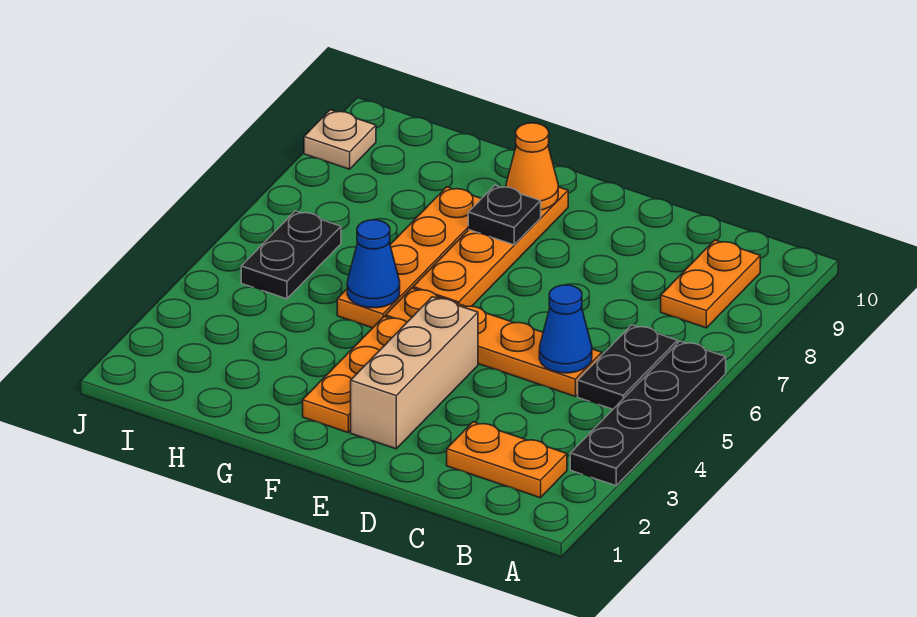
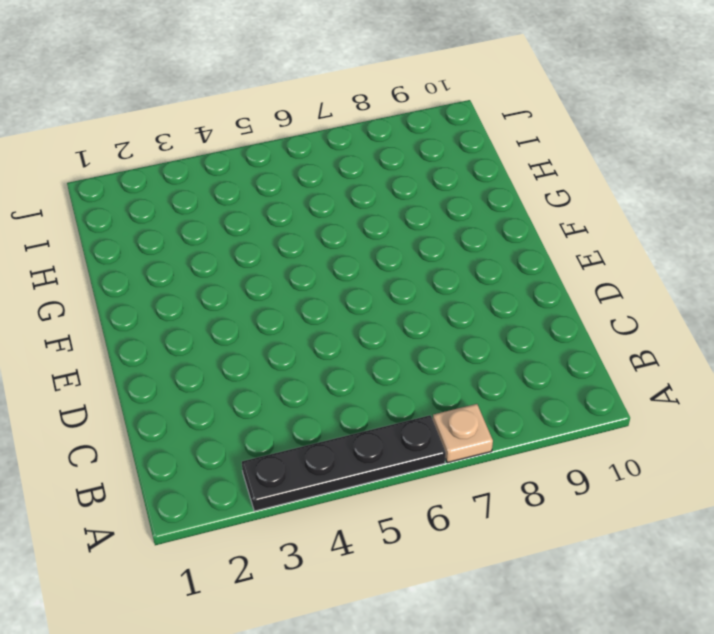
tan 1x1 plate [433,404,493,463] -> tan 1x1 plate moved to [304,110,376,169]
none -> orange 1x2 plate [447,422,567,498]
none -> black 1x2 plate [578,325,677,409]
none -> orange 1x2 plate [661,240,760,328]

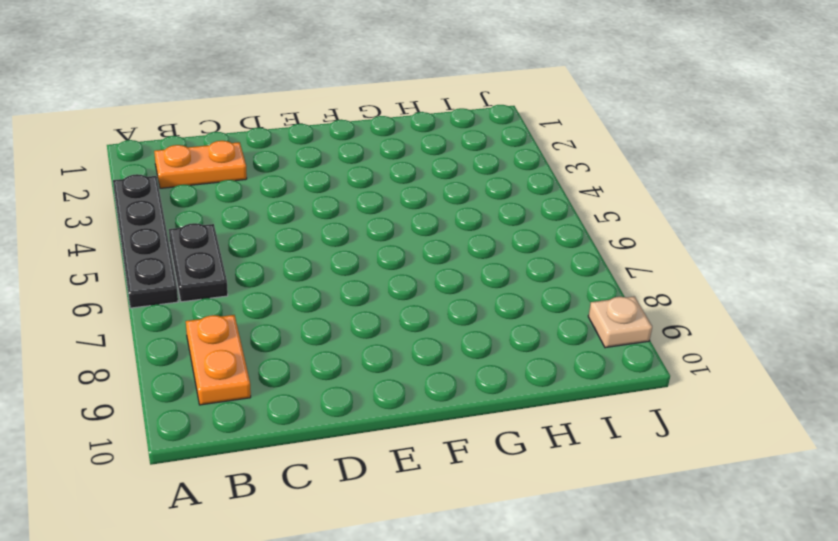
none -> orange 1x4 plate [386,288,602,396]
none -> tan 1x3 brick [351,297,478,449]
none -> orange 1x3 plate [303,316,407,432]

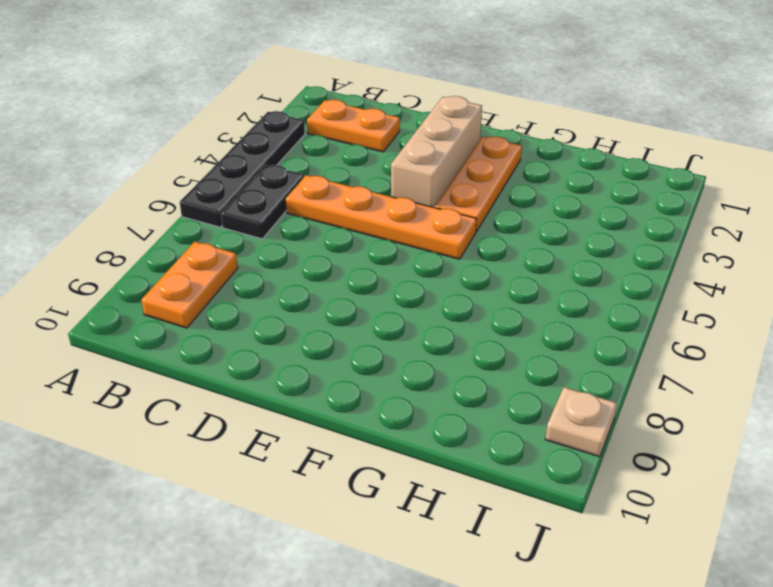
none -> orange 1x4 plate [413,187,568,307]
none -> orange 1x4 plate [337,187,481,328]
none -> black 1x2 plate [241,211,341,299]

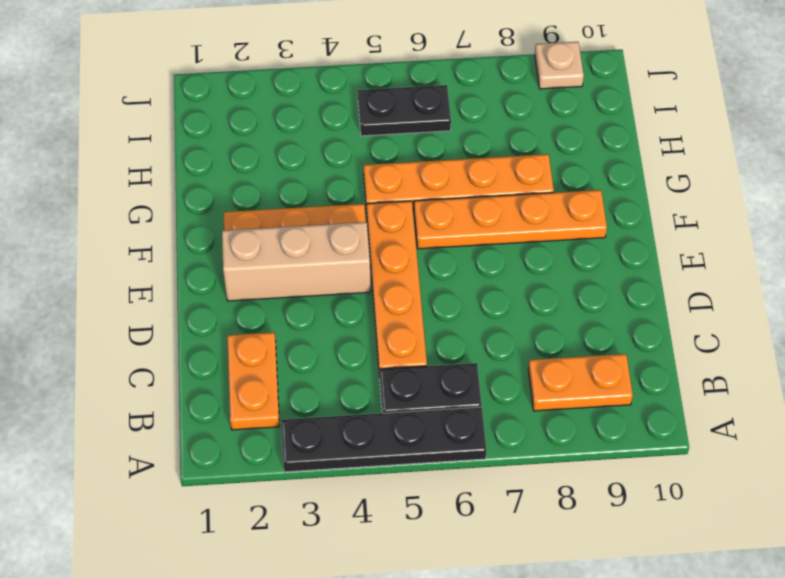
none -> blue 1x1 cone [539,285,592,373]
none -> black 1x1 plate [468,185,541,245]
none -> orange 1x1 cone [506,123,558,210]

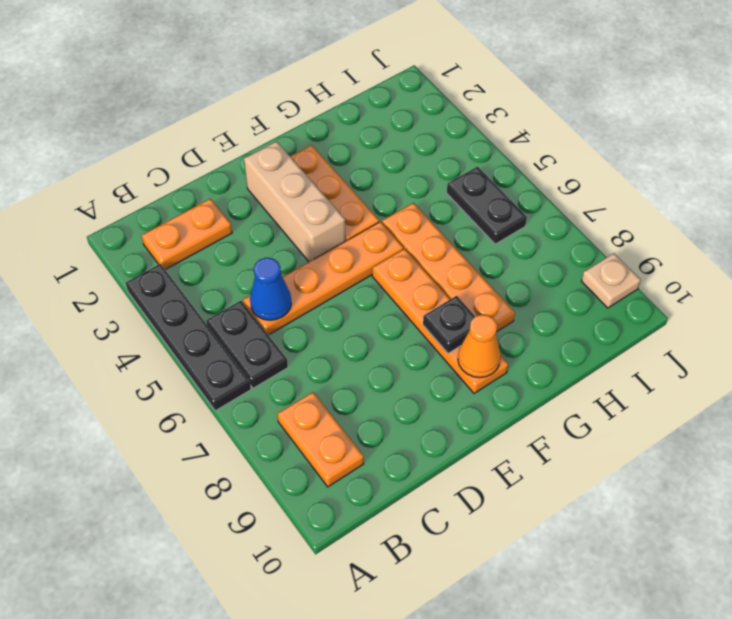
none -> blue 1x1 cone [347,220,400,308]

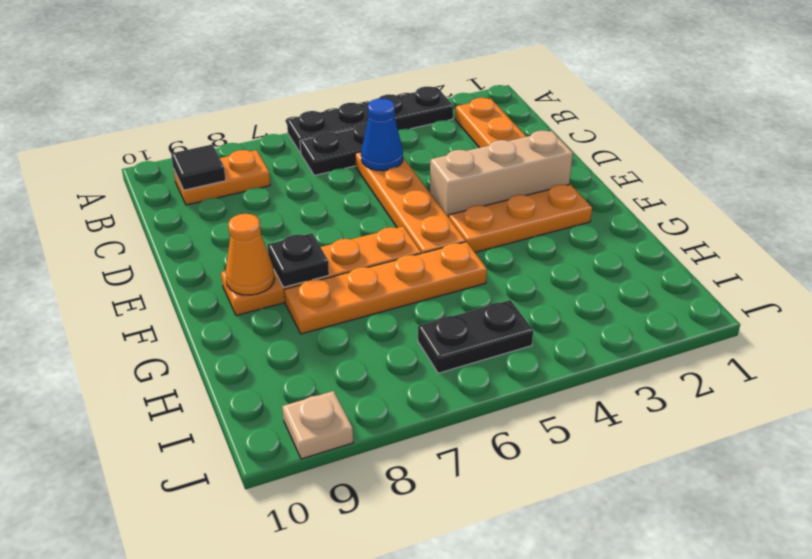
black 1x1 tile [171,145,226,190] -> none
none -> blue 1x1 cone [347,220,400,308]

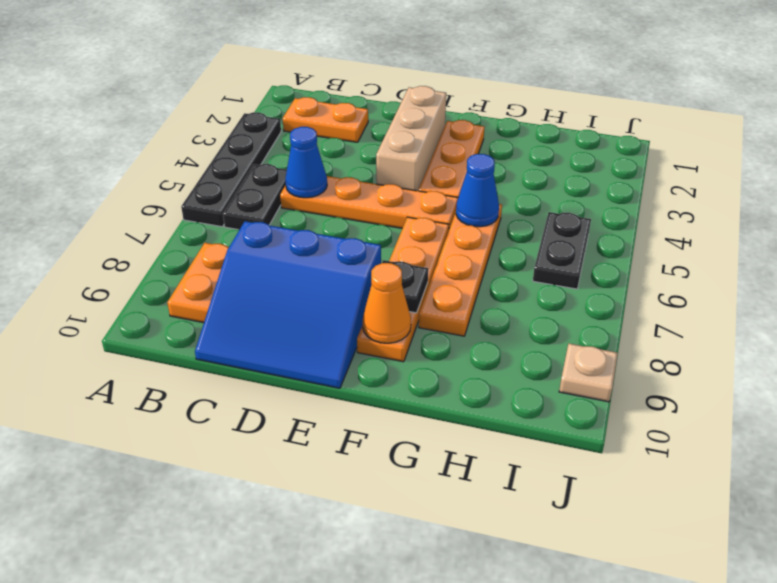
blue 3x3 slope [195,221,381,388] -> none

